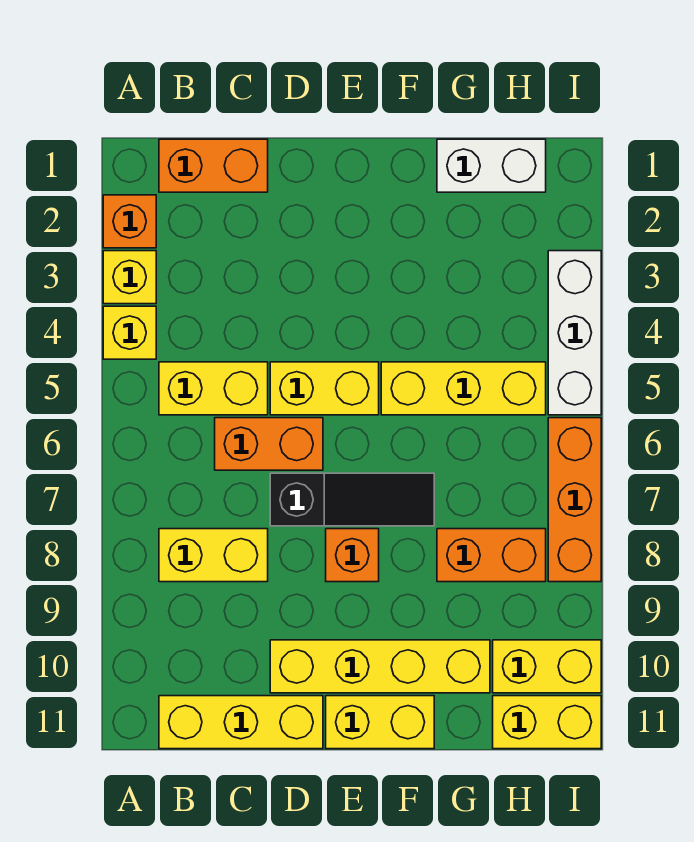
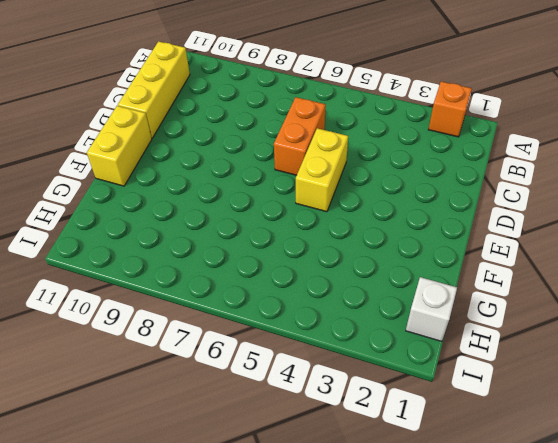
white 1x1 brick [406,277,457,341] -> white 1x2 brick [437,139,546,192]
none -> yellow 1x1 brick [103,251,156,304]
none -> yellow 1x1 brick [103,306,156,359]
none -> orange 1x2 brick [159,139,268,192]

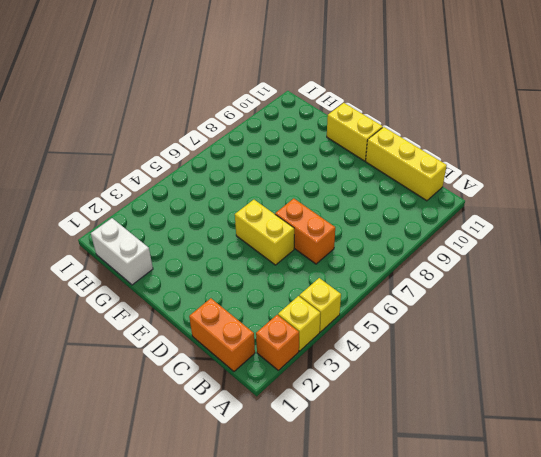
none -> yellow 1x2 brick [159,362,268,415]
none -> yellow 1x2 brick [159,529,268,582]
none -> black 1x3 slope [270,473,434,526]

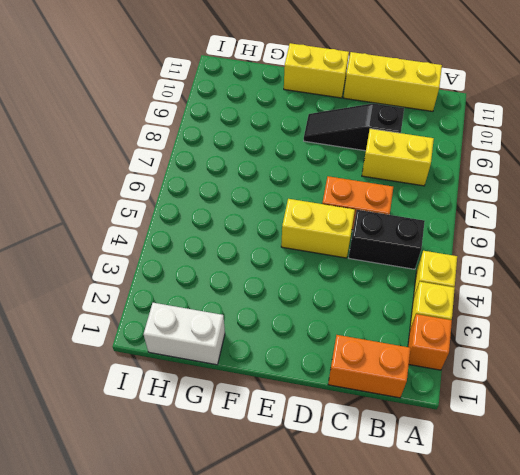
black 1x2 brick [349,210,425,269] -> yellow 1x2 brick [159,362,268,415]
black 1x3 slope [304,103,404,151] -> black 1x3 slope moved to [270,473,434,526]
none -> yellow 1x4 brick [270,640,490,693]
none -> orange 1x1 brick [326,529,379,582]
none -> yellow 1x3 brick [381,362,546,415]

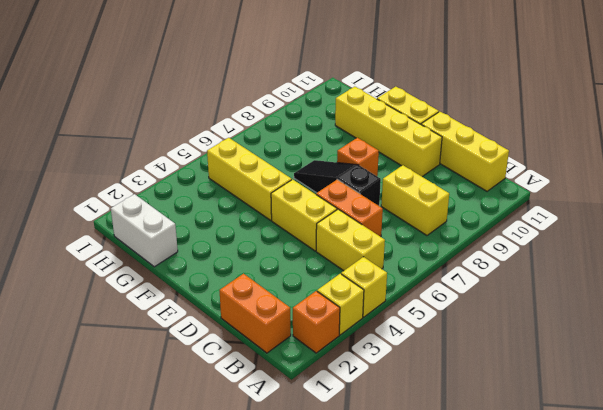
none -> orange 1x2 brick [437,529,546,582]
none -> yellow 1x2 brick [493,640,601,693]
none -> yellow 1x2 brick [493,696,601,749]

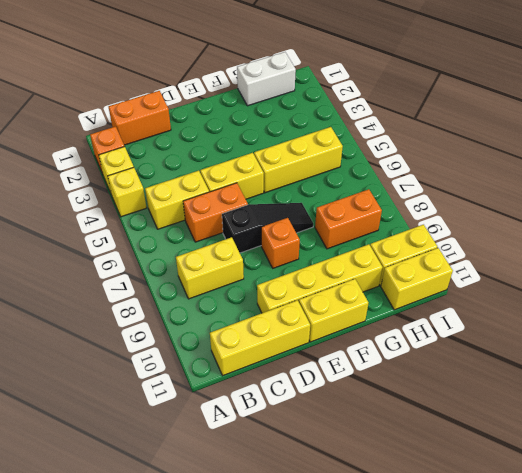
none -> white 1x3 brick [548,251,601,415]
none -> orange 1x3 brick [548,418,601,582]

